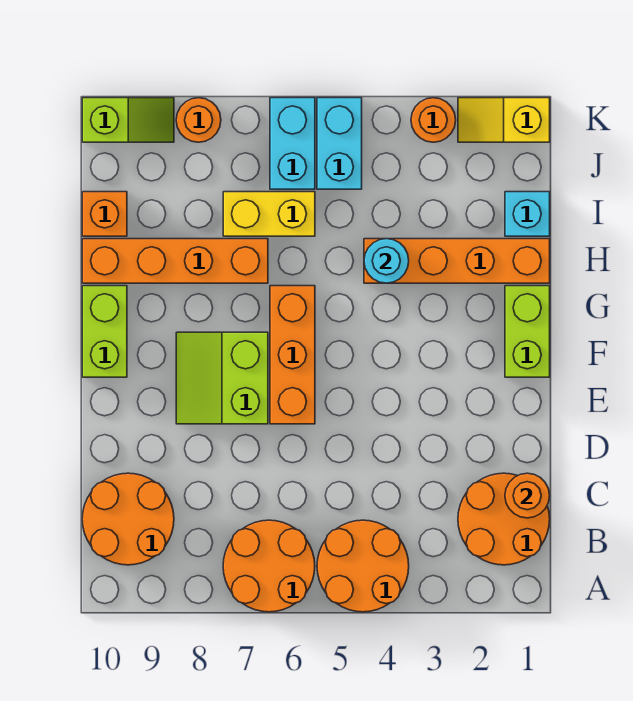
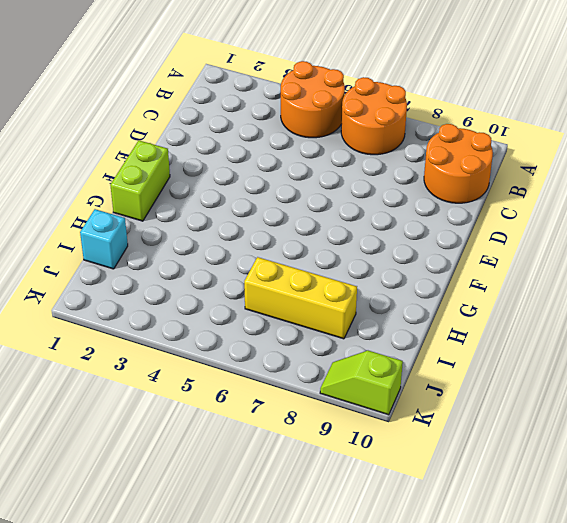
yellow 1x3 brick [244,257,357,339] -> yellow 1x2 brick [223,192,315,236]
none -> orange 2x2 round brick [458,473,550,565]
none -> orange 1x3 brick [270,286,315,424]
none -> lime 2x2 slope [176,332,268,424]

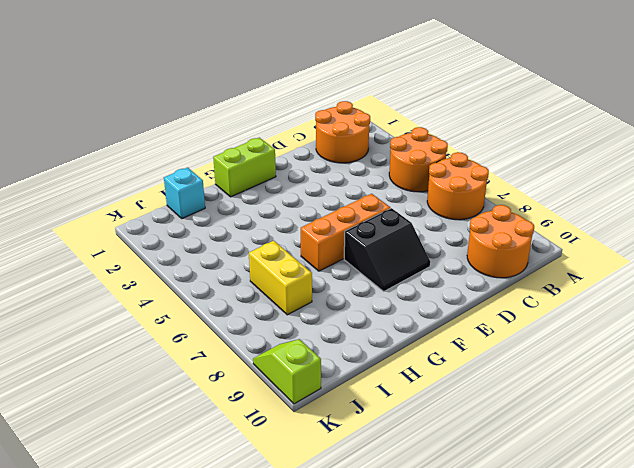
black 2x2 slope [344,208,430,291] -> lime 2x2 slope [176,332,268,424]
none -> lime 1x2 brick [82,286,127,377]
none -> orange 1x4 brick [364,239,550,283]
none -> orange 1x4 brick [82,239,268,283]

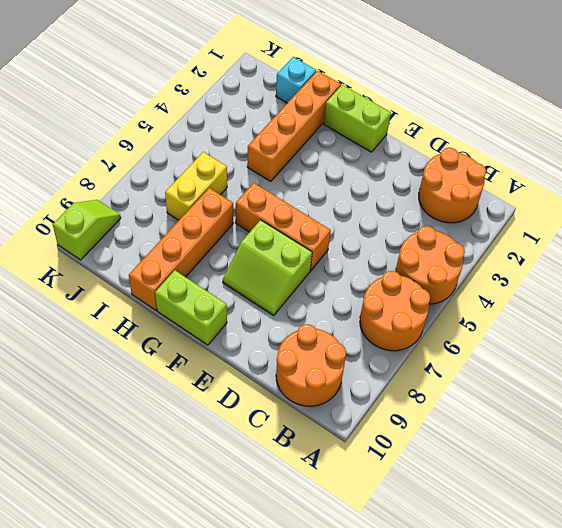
none -> orange 1x1 brick [82,192,127,236]
none -> cyan 1x2 brick [317,98,362,189]
none -> cyan 1x2 brick [270,98,315,189]

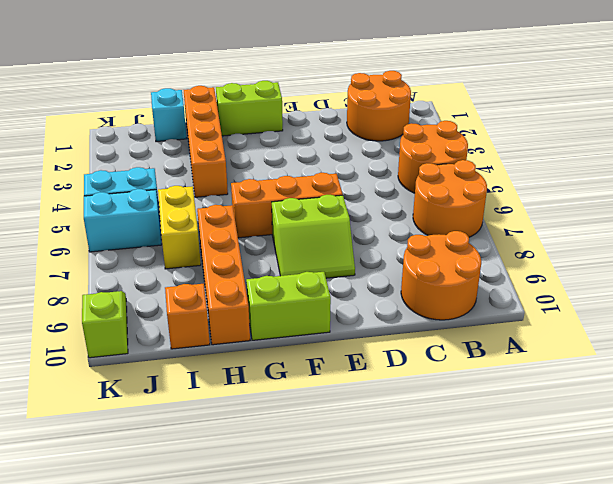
none -> yellow 1x2 slope [458,98,550,142]
none -> orange 1x1 round brick [411,98,456,142]
none -> orange 1x1 round brick [176,98,221,142]

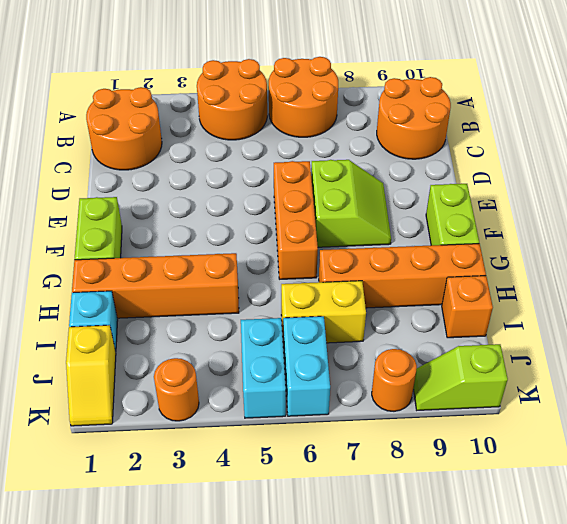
yellow 1x2 slope [66,325,116,426] -> yellow 1x2 slope turned to [458,98,550,142]
none -> orange 1x1 round brick [505,473,550,518]
none -> cyan 1x1 round brick [364,239,409,283]

